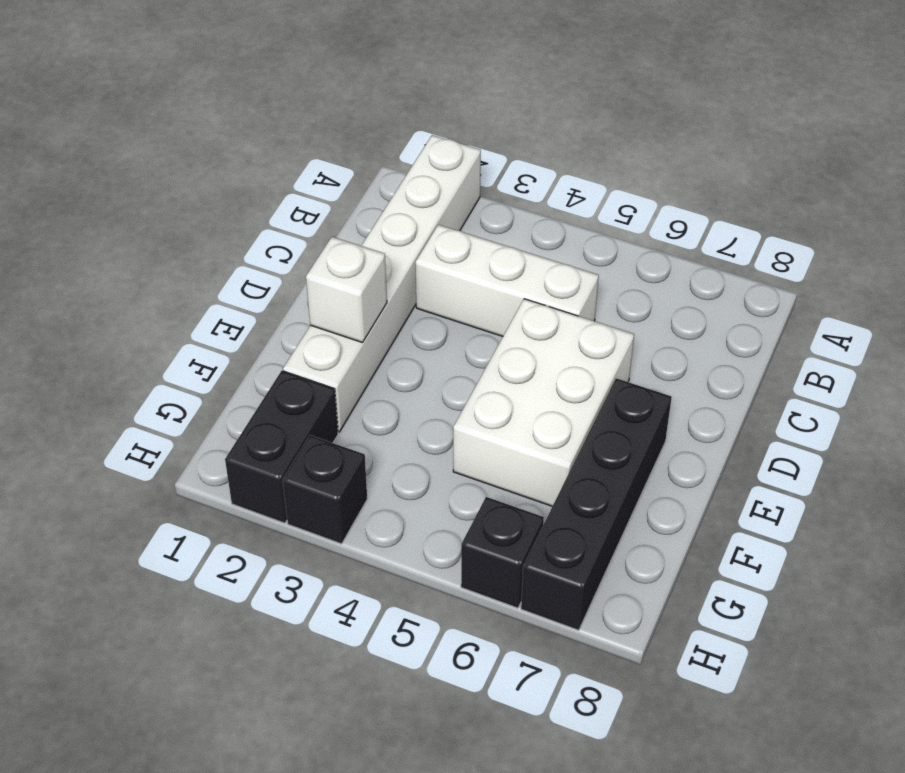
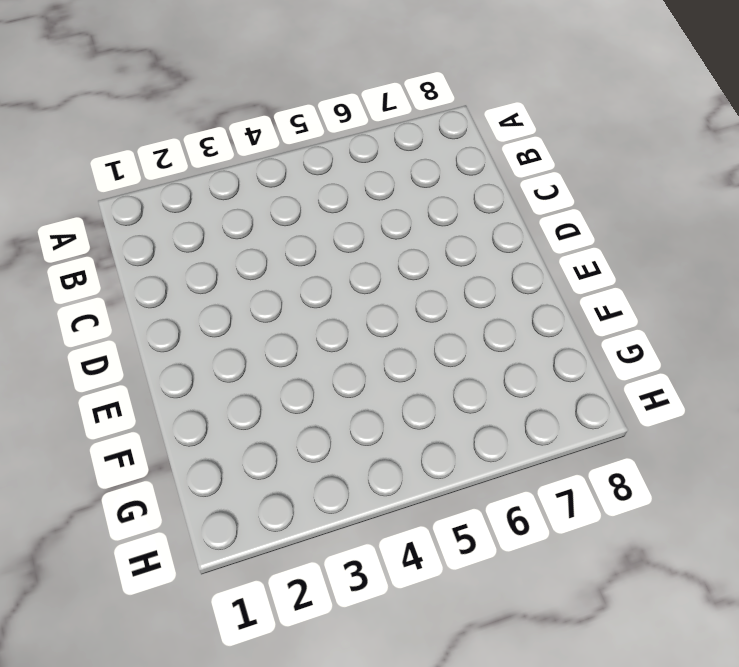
none -> white 1x6 brick [283,135,481,432]
none -> white 1x3 brick [415,225,599,336]

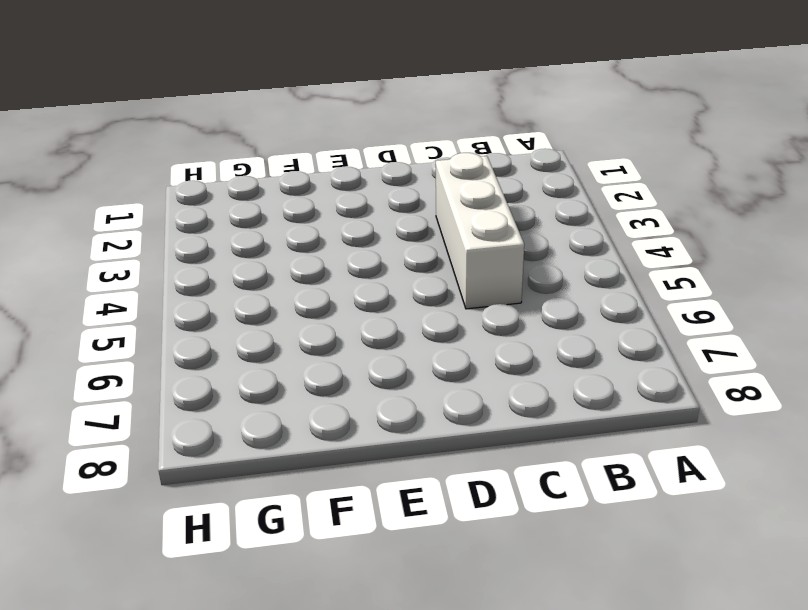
none -> white 1x6 brick [283,135,481,432]
none -> white 2x3 brick [453,299,634,506]

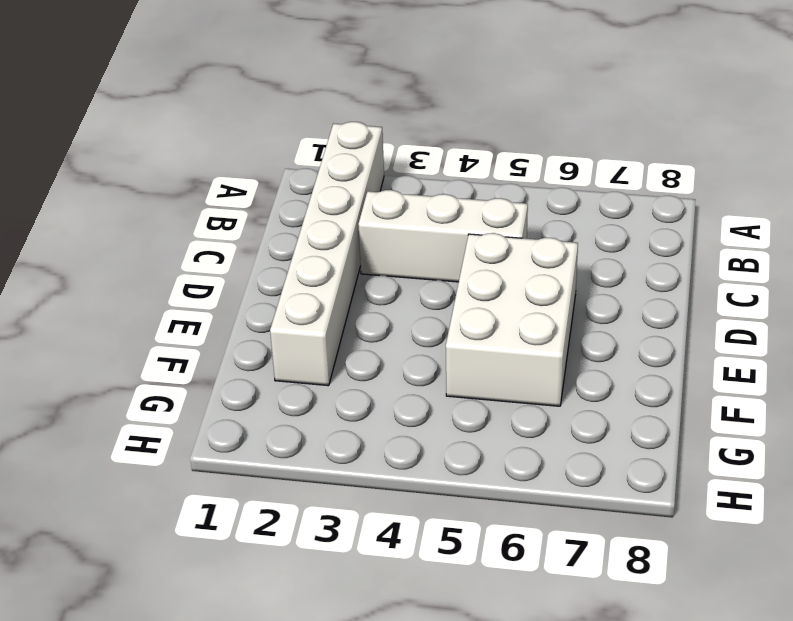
none -> black 1x4 brick [521,378,672,630]
none -> black 1x2 brick [225,371,338,523]

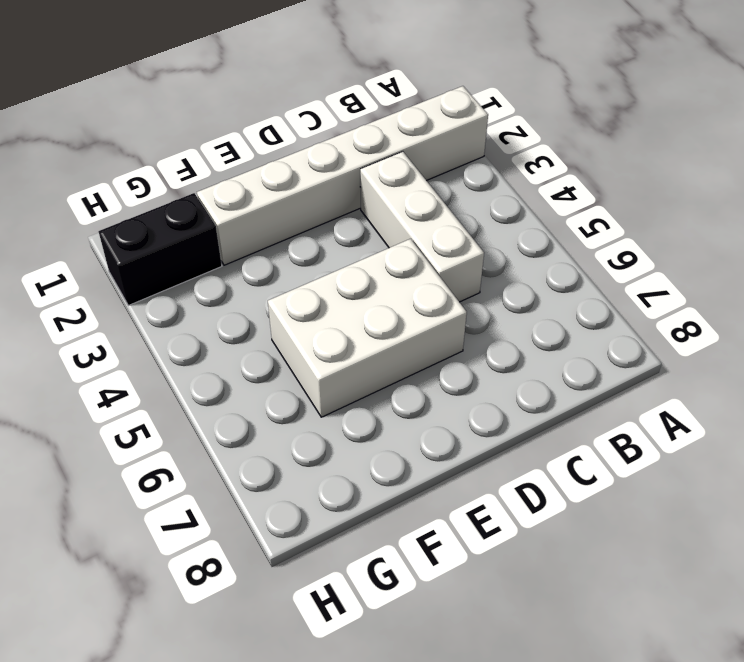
none -> black 1x4 brick [521,378,672,630]
none -> black 1x1 brick [283,435,367,544]

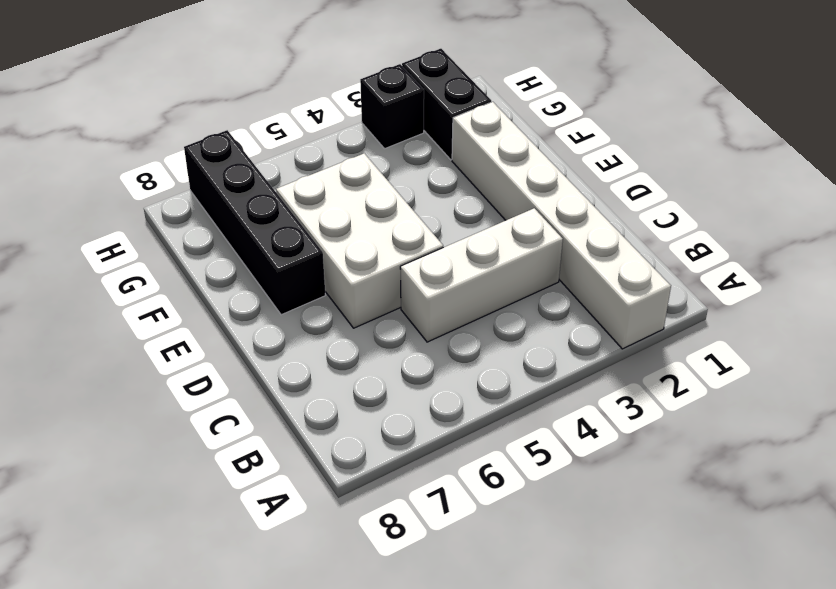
none -> black 1x1 brick [461,497,544,608]
none -> white 1x1 brick [306,237,387,343]

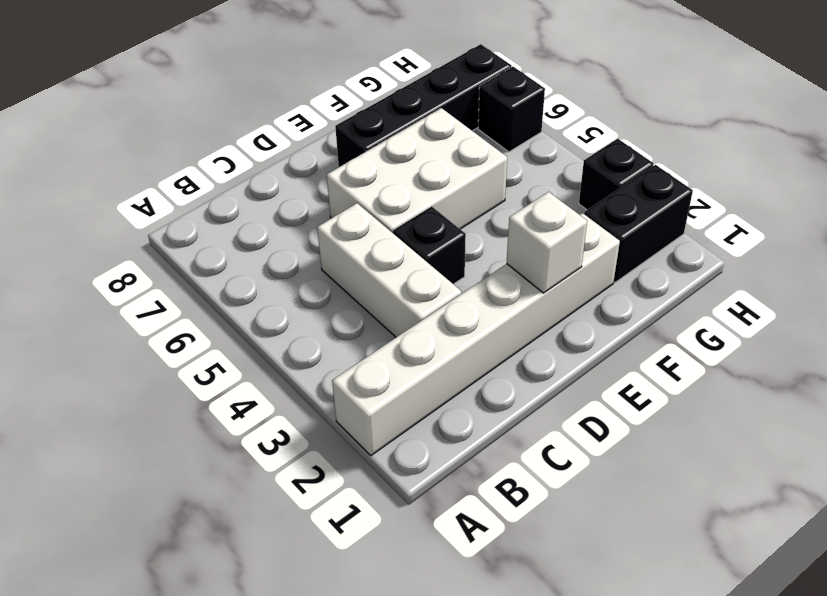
black 1x1 brick [393,206,466,284] -> none

